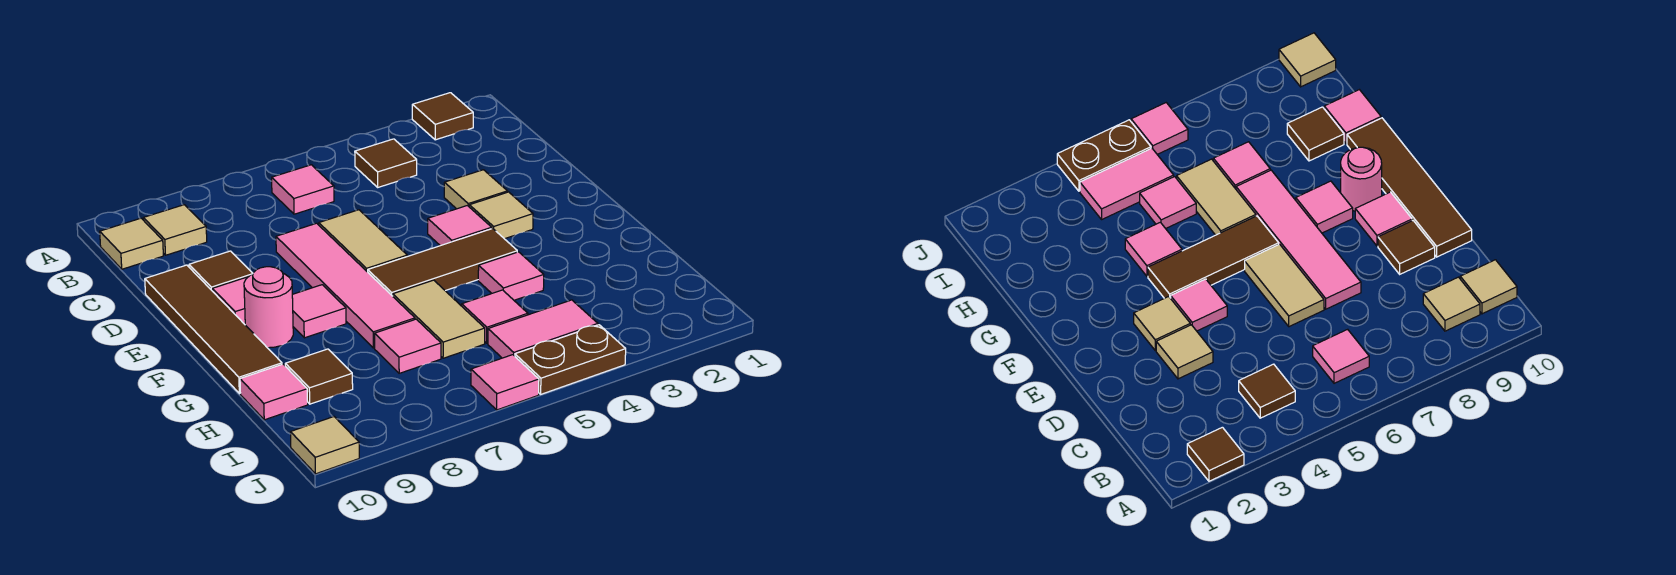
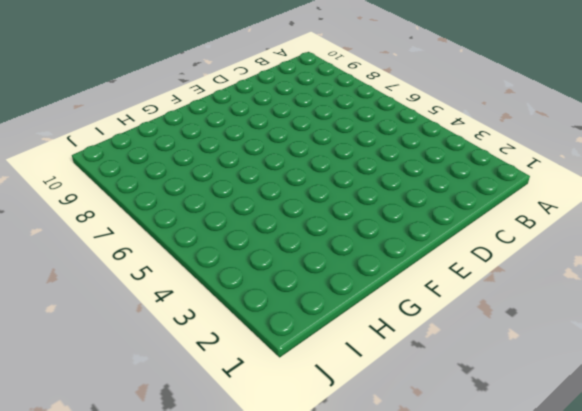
none -> brown 1x1 tile [412,93,473,140]
none -> brown 1x1 tile [355,139,417,187]
none -> pink 1x1 tile [272,165,334,214]

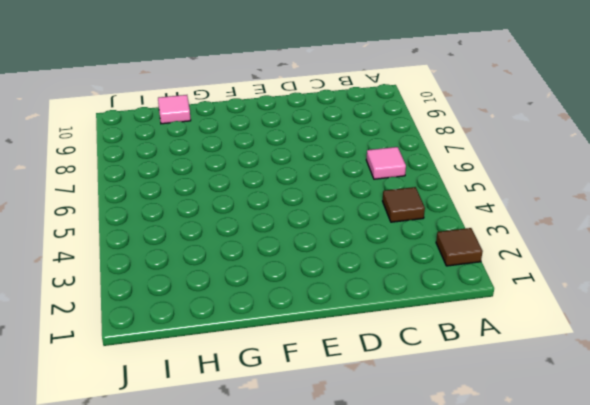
none -> tan 1x1 tile [143,205,207,255]
none -> tan 1x1 tile [100,218,163,269]
none -> tan 1x1 tile [444,170,507,209]

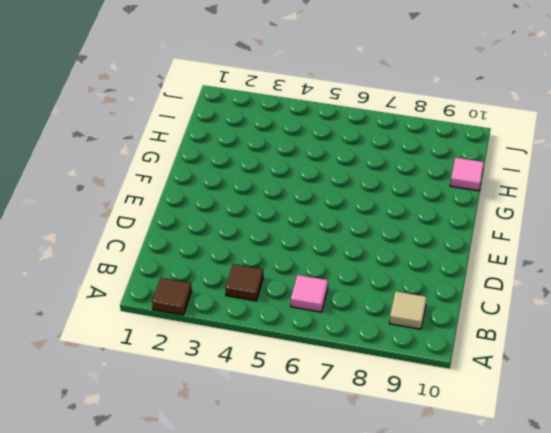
none -> tan 1x1 tile [100,218,163,269]
none -> tan 1x1 tile [444,170,507,209]
none -> tan 1x2 tile [319,210,407,272]

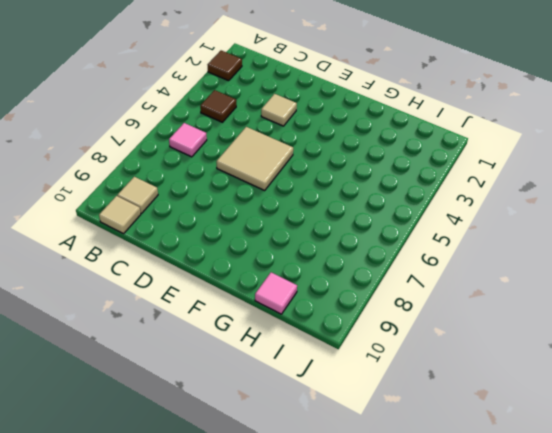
tan 2x2 tile [216,127,293,190] -> tan 1x2 tile [319,210,407,272]
none -> pink 1x4 tile [276,223,415,348]
none -> brown 1x1 tile [189,251,253,290]
none -> brown 1x4 tile [145,265,282,394]

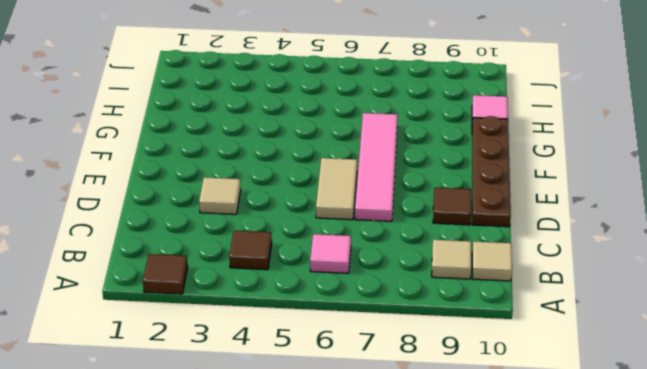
brown 1x4 plate [472,116,511,227] -> brown 1x4 tile [145,265,282,394]
none -> tan 1x1 tile [469,192,533,239]
none -> pink 1x1 tile [428,206,492,246]
none -> pink 1x1 tile [212,277,248,324]

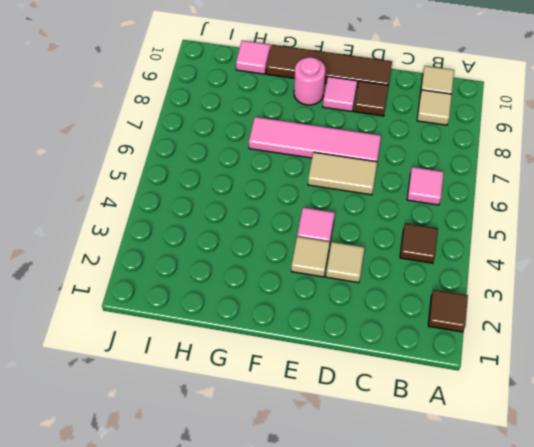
none -> brown 1x3 tile [368,229,517,296]
none -> pink 1x1 tile [292,285,346,338]
none -> pink 1x1 tile [478,252,544,300]

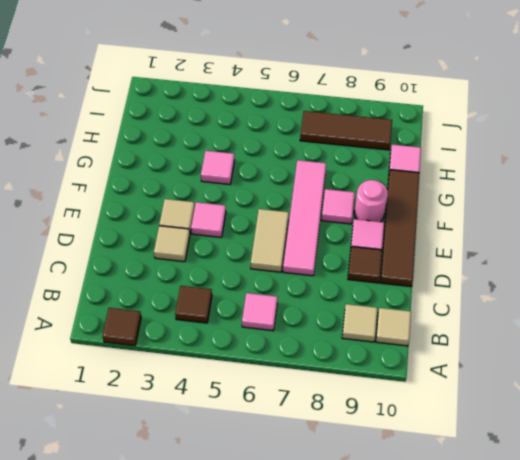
brown 1x3 tile [300,111,392,150] -> brown 1x3 tile moved to [368,229,517,296]
none -> tan 1x2 tile [393,280,485,358]
none -> pink 1x1 tile [462,290,528,343]
none -> pink 1x1 tile [375,319,441,373]

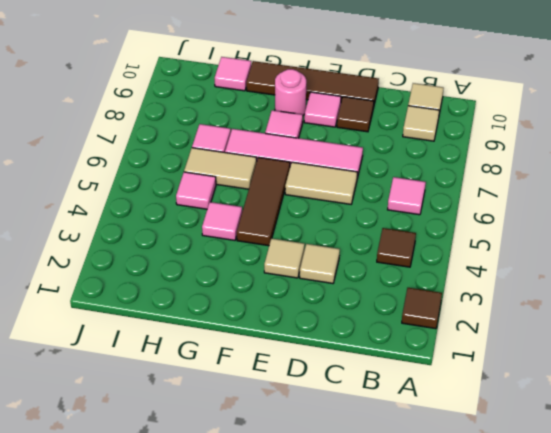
none -> pink 1x1 tile [428,206,492,246]
none -> brown 1x1 tile [285,349,353,404]
none -> pink 1x2 tile [488,300,598,358]

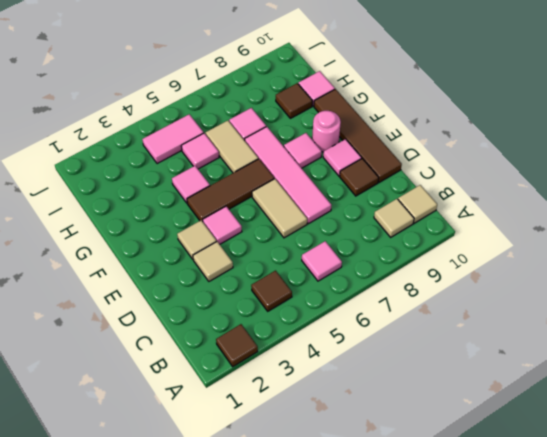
none -> brown 1x2 plate [515,325,626,394]
none -> pink 1x1 tile [471,355,539,410]
none -> tan 1x1 tile [290,417,359,474]

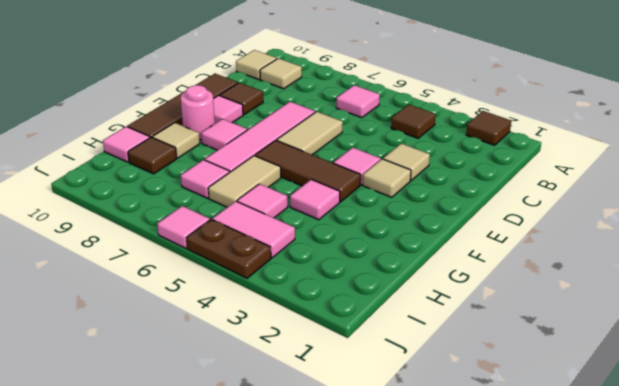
tan 1x1 tile [152,123,200,158] -> tan 1x1 tile moved to [290,417,359,474]

